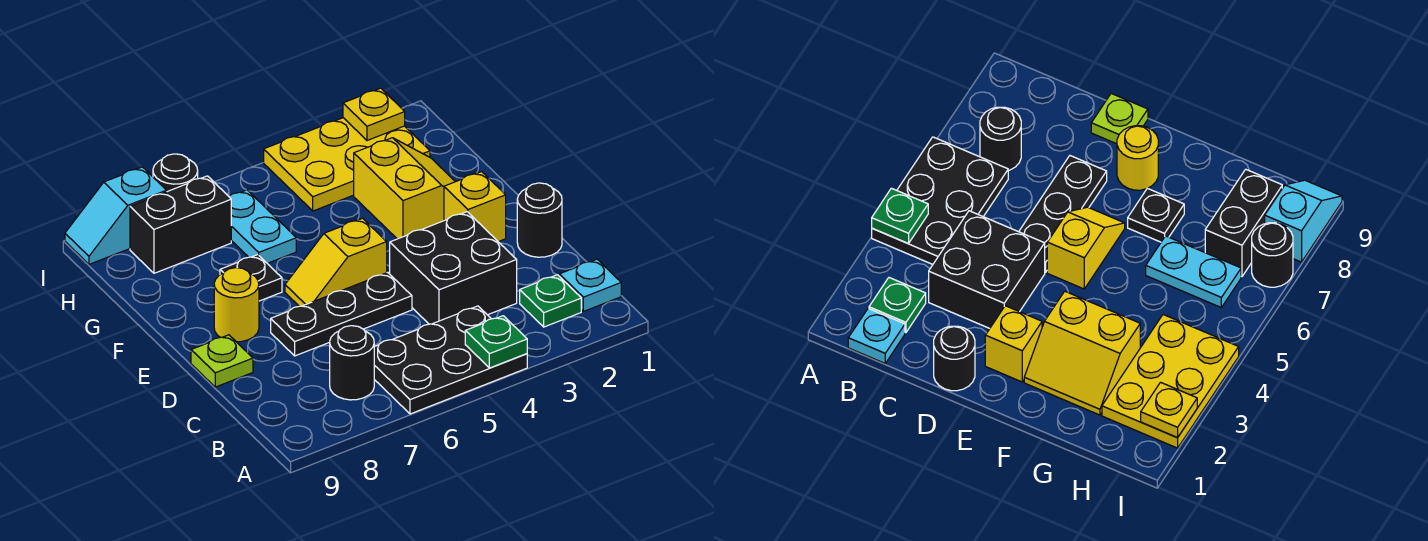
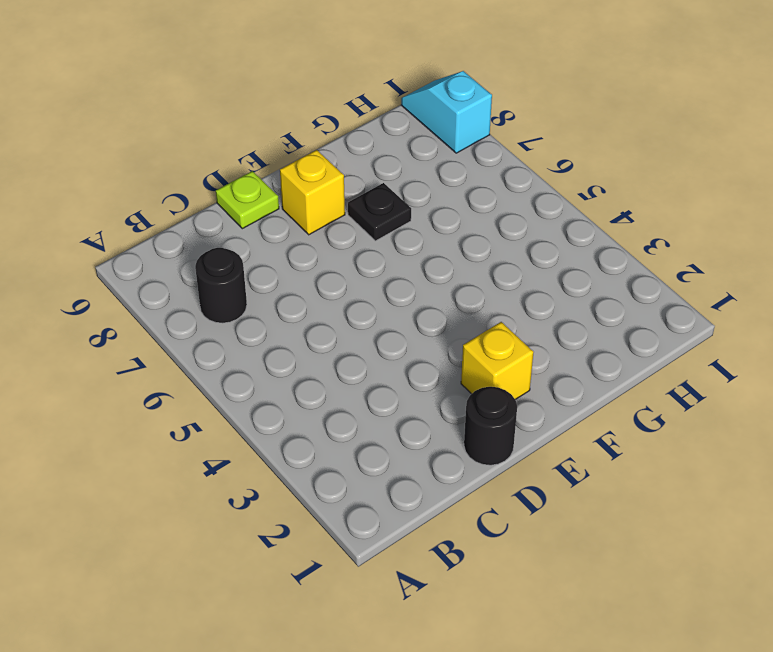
yellow 1x1 brick [280,150,345,235] -> yellow 1x1 round brick [214,268,259,342]
none -> black 2x3 plate [374,306,527,414]
none -> cyan 1x1 plate [559,259,621,311]
none -> green 1x1 plate [520,275,581,327]

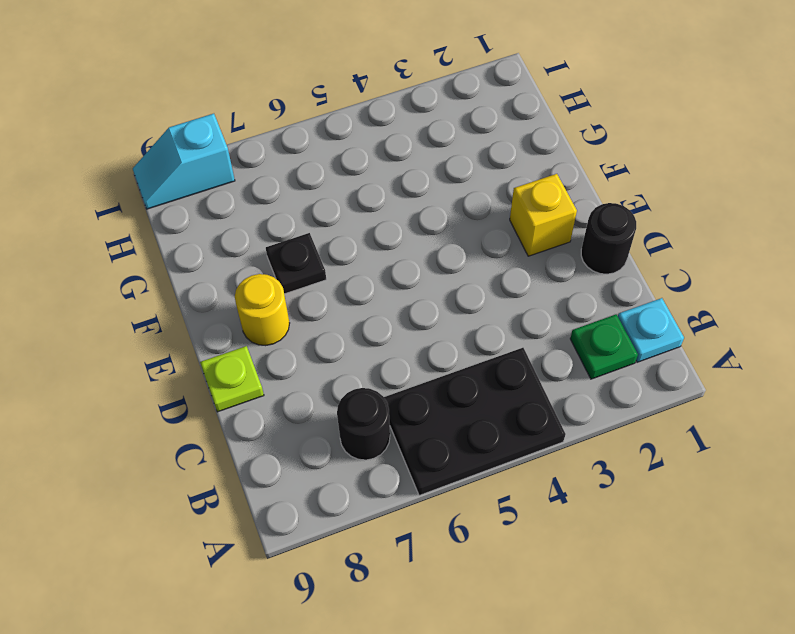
none -> black 2x2 brick [390,212,517,324]
none -> black 1x3 plate [271,273,412,356]
none -> yellow 1x2 slope [285,218,387,306]

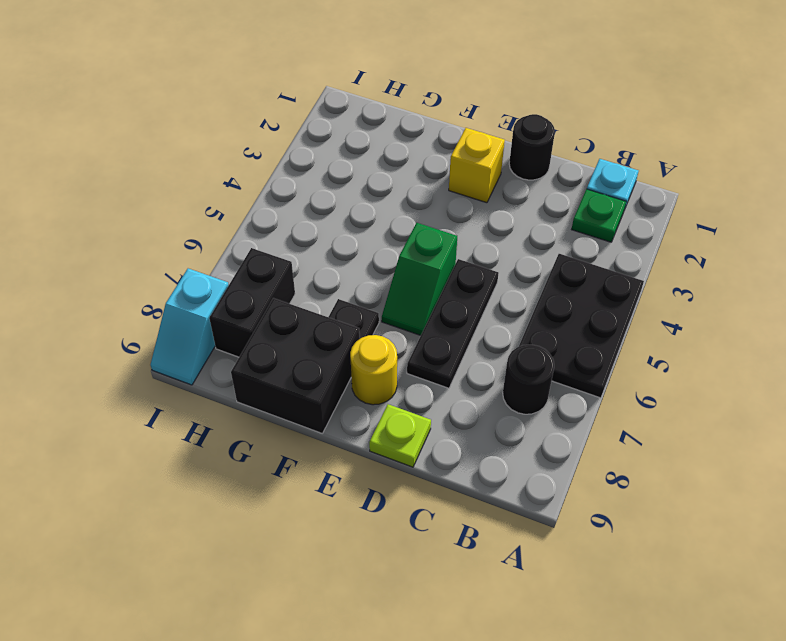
green 1x2 slope [382,223,457,335] -> yellow 1x2 slope [285,218,387,306]
black 2x2 brick [231,298,360,433] -> black 2x2 brick moved to [390,212,517,324]
none -> yellow 2x2 slope [354,138,455,239]
none -> cyan 1x2 plate [229,190,296,263]
none -> yellow 2x3 plate [264,118,430,211]

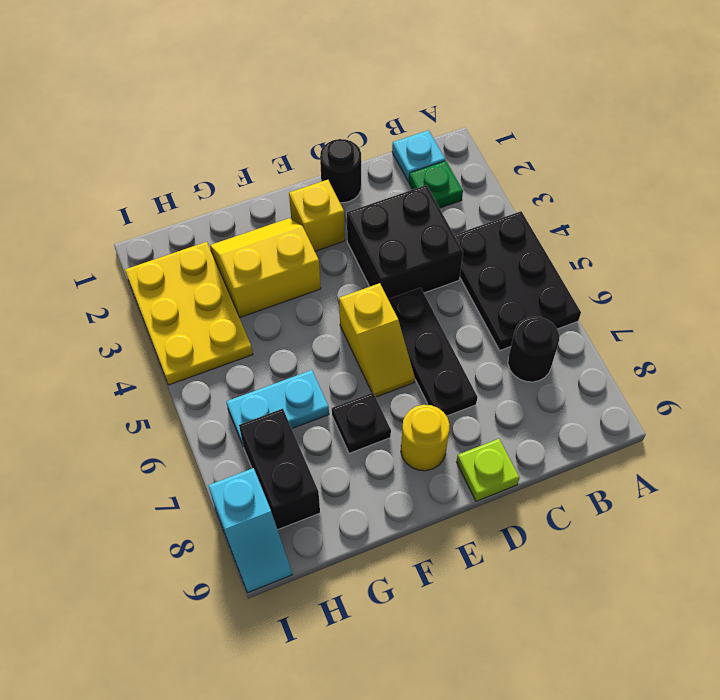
none -> black 1x1 round brick [153,154,198,192]
none -> green 1x1 plate [465,316,527,368]
none -> yellow 1x1 plate [343,88,405,141]

